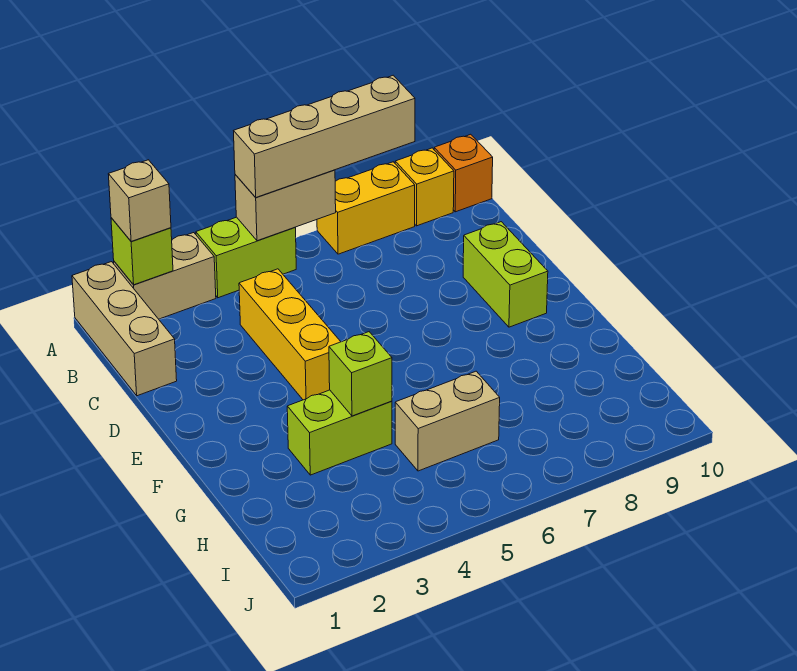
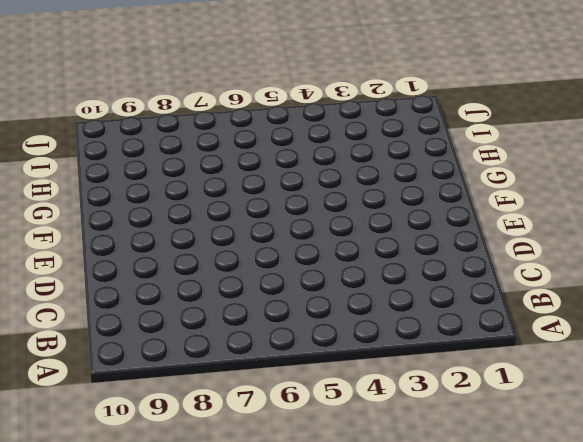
none -> tan 1x3 brick [72,262,177,396]
none -> tan 1x2 brick [114,233,216,319]
none -> lime 1x2 brick [196,217,296,298]

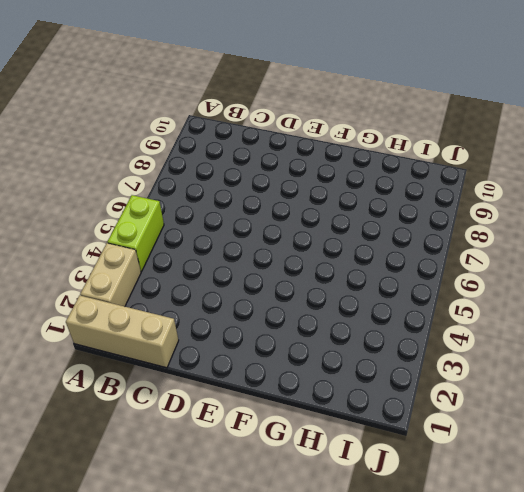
none -> yellow 1x2 brick [317,162,415,254]
none -> yellow 1x1 brick [395,148,454,226]
none -> orange 1x1 brick [434,134,493,212]

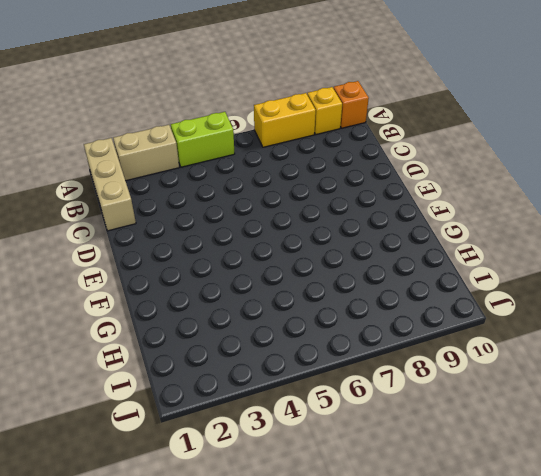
none -> yellow 1x3 brick [239,269,341,400]
none -> lime 1x2 brick [463,222,548,327]
none -> lime 1x2 brick [287,390,392,475]

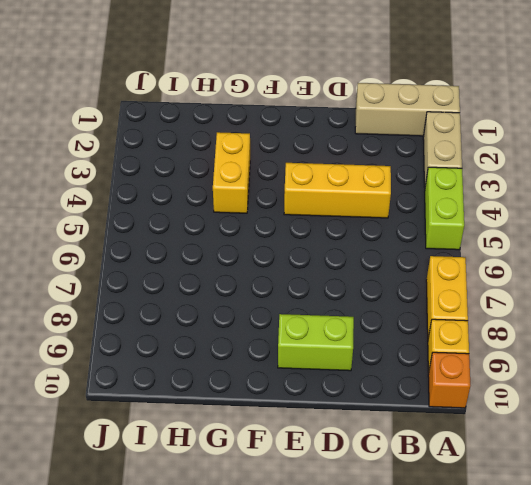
yellow 1x2 brick [213,132,250,213] -> lime 1x2 brick [287,390,392,475]
none -> tan 1x2 brick [395,371,500,471]
none -> lime 1x1 brick [111,218,173,285]
none -> tan 1x2 brick [235,170,336,241]

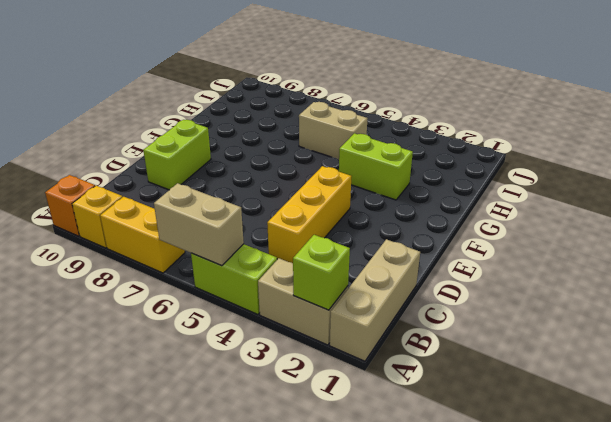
none -> lime 1x1 brick [329,332,392,416]
none -> tan 1x1 brick [108,160,171,241]
none -> tan 1x4 brick [234,75,415,197]

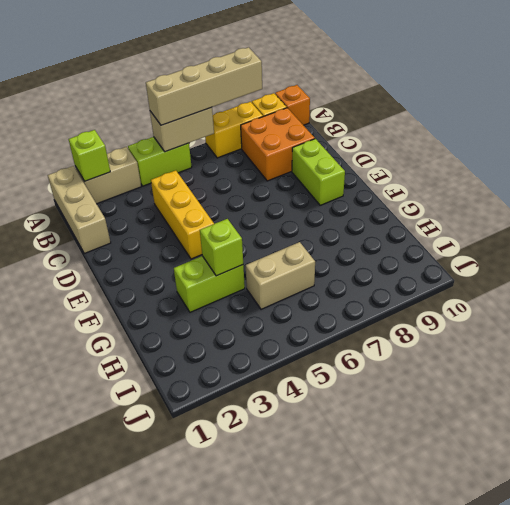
orange 2x2 brick [241,108,315,181] -> none
none -> tan 1x1 brick [108,160,171,241]

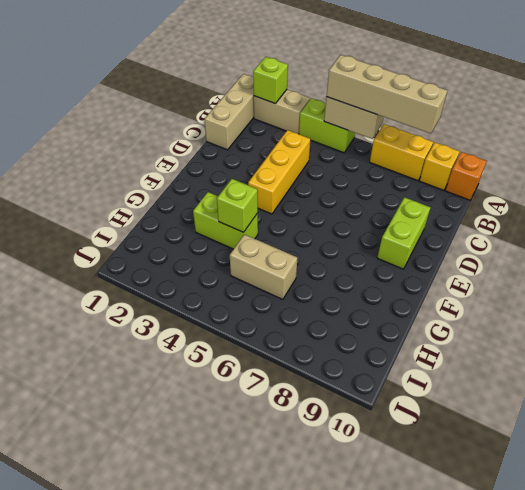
none -> tan 1x1 brick [108,160,171,241]

